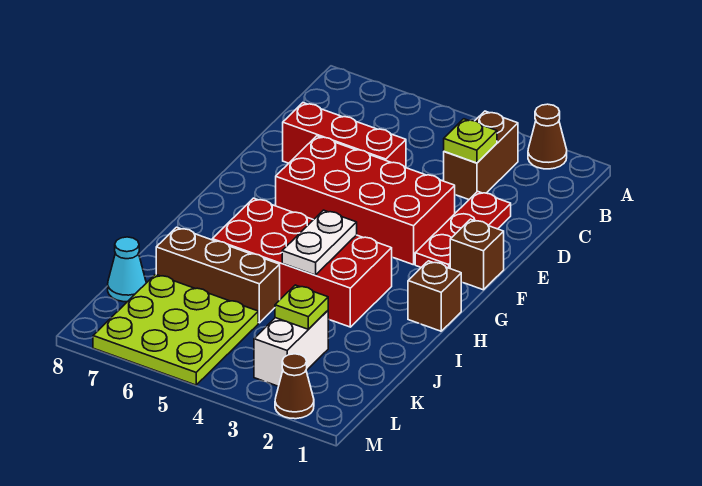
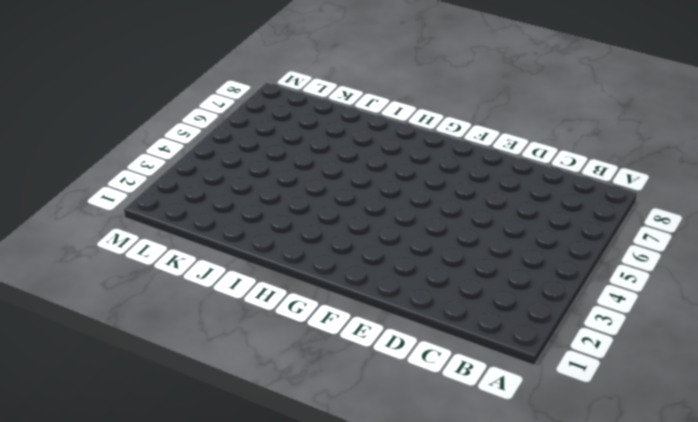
none -> brown 1x1 cone [528,104,567,169]
none -> brown 1x2 brick [444,111,518,199]
none -> red 1x3 plate [415,191,511,268]

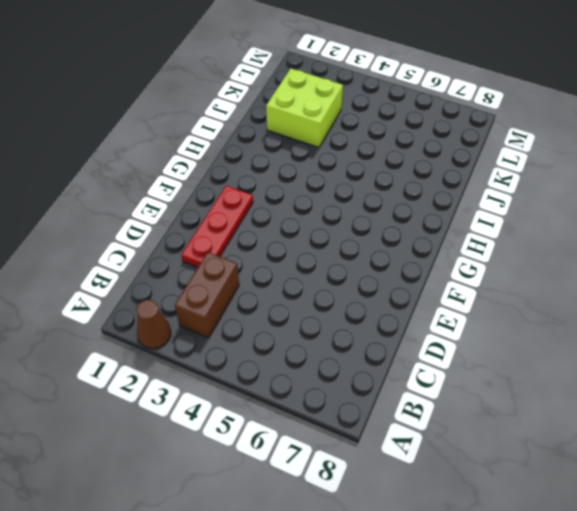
lime 2x2 brick [266,69,343,147] -> white 1x2 brick [254,311,328,386]
none -> red 1x3 brick [283,103,406,168]
none -> red 2x4 brick [276,136,455,265]
none -> brown 1x1 brick [450,219,504,290]

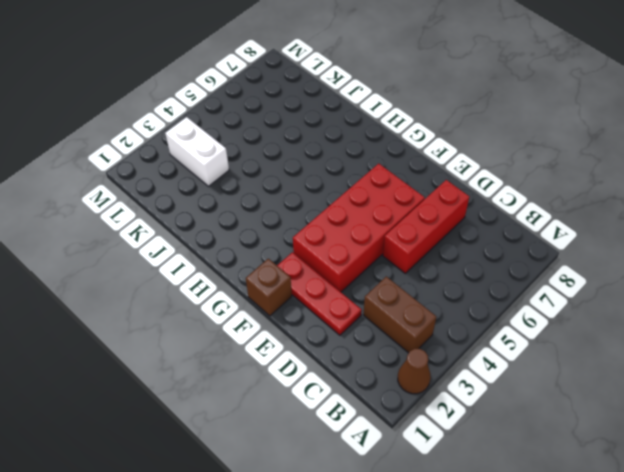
none -> brown 1x1 brick [408,261,461,331]
none -> red 2x4 brick [212,198,392,327]
none -> brown 1x3 brick [156,227,280,323]

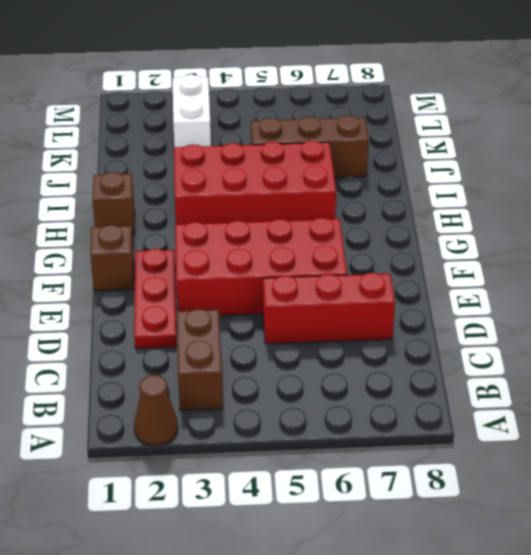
none -> lime 3x3 plate [93,274,258,385]
none -> cyan 1x1 cone [108,237,146,302]
none -> brown 1x1 cone [275,354,314,419]

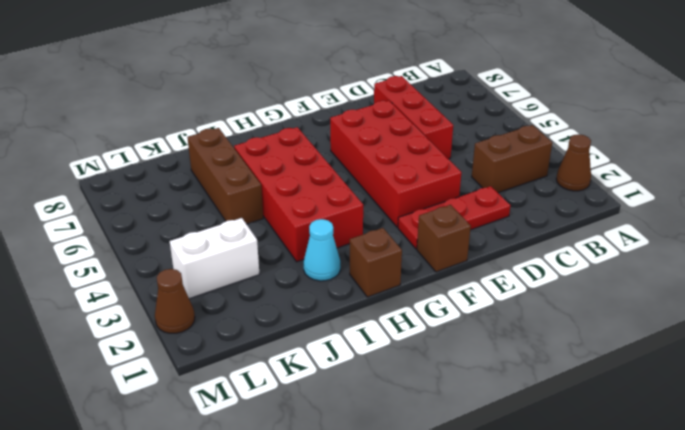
cyan 1x1 cone [304,219,340,281] -> cyan 1x1 cone moved to [108,237,146,302]
none -> lime 3x3 plate [93,274,258,385]
none -> lime 1x1 plate [444,119,497,163]
none -> white 1x2 plate [282,210,357,275]

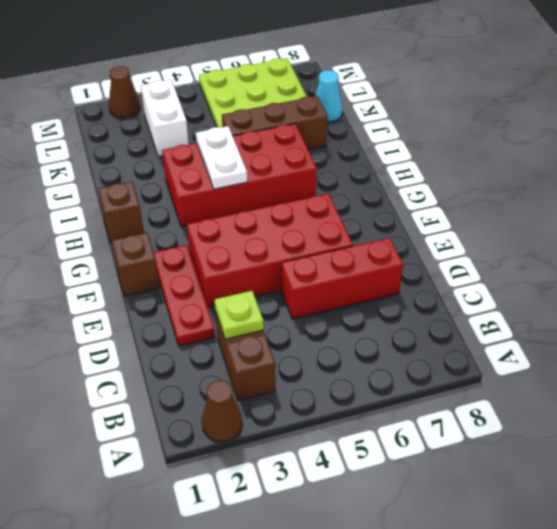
none -> lime 1x1 plate [275,285,328,329]

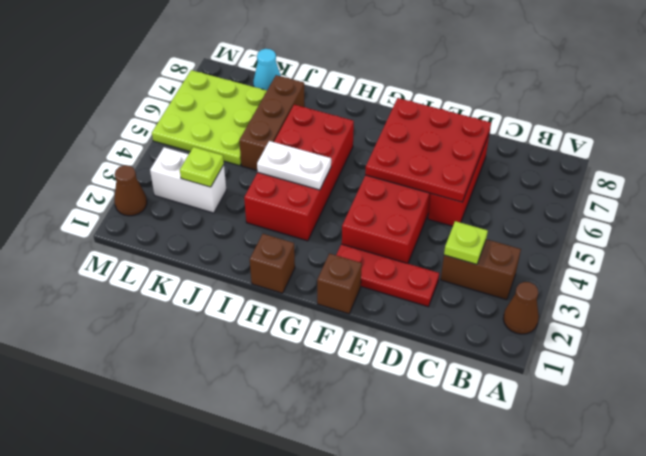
red 3x3 plate [365,98,491,202] -> none

